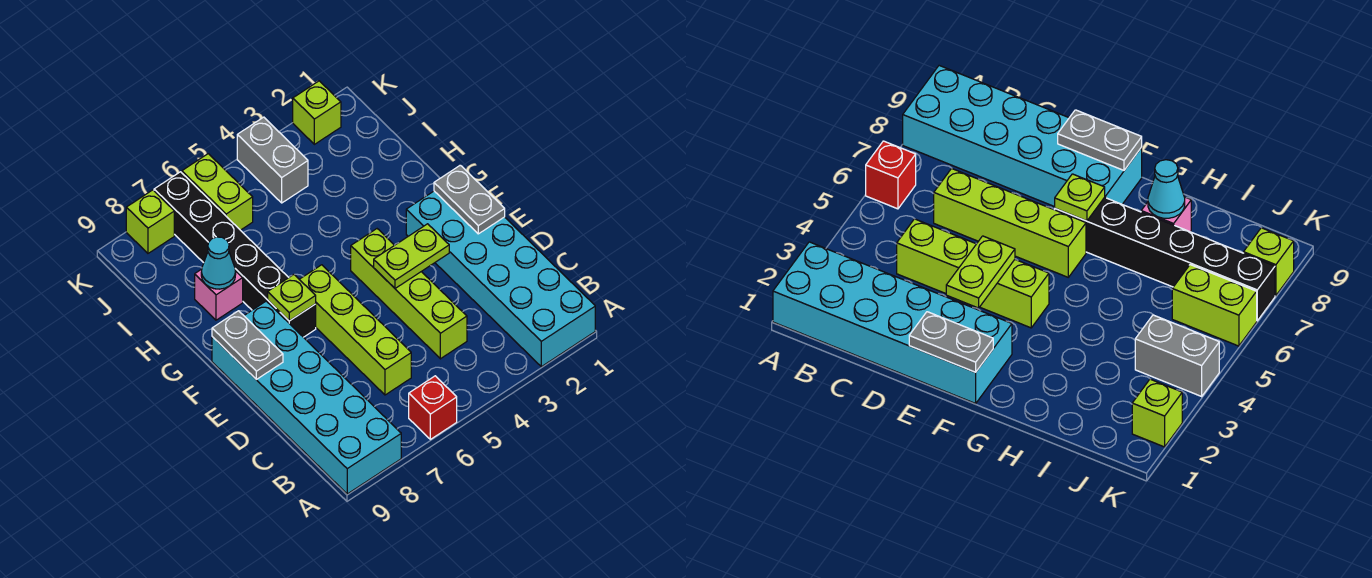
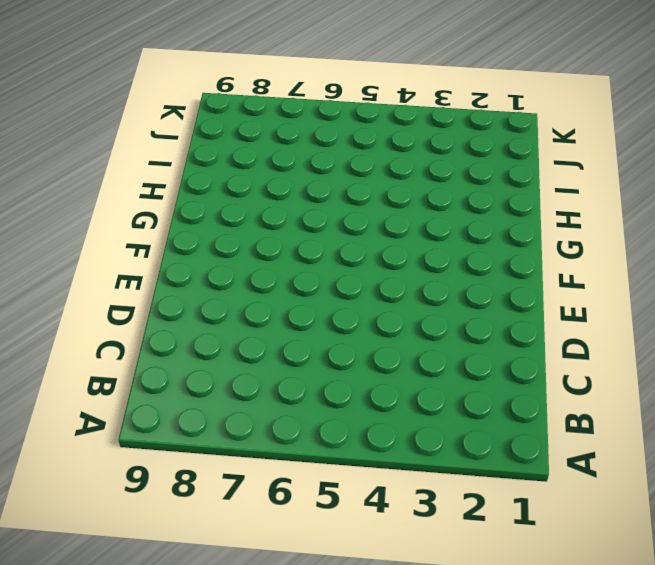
none -> cyan 2x6 brick [406,191,595,367]
none -> red 1x1 brick [409,376,457,439]
none -> cyan 2x6 brick [212,301,401,494]

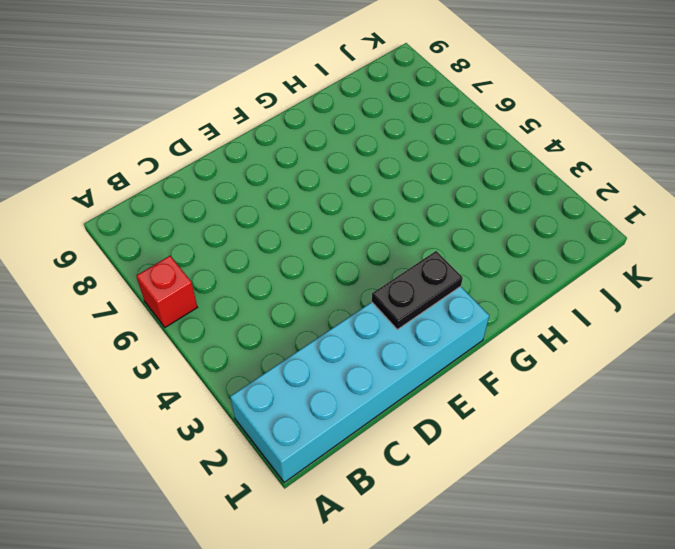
black 1x2 plate [372,251,463,330] -> none
none -> cyan 2x6 brick [212,301,401,494]
none -> lime 1x4 brick [351,229,467,359]
none -> lime 1x4 brick [299,265,411,395]

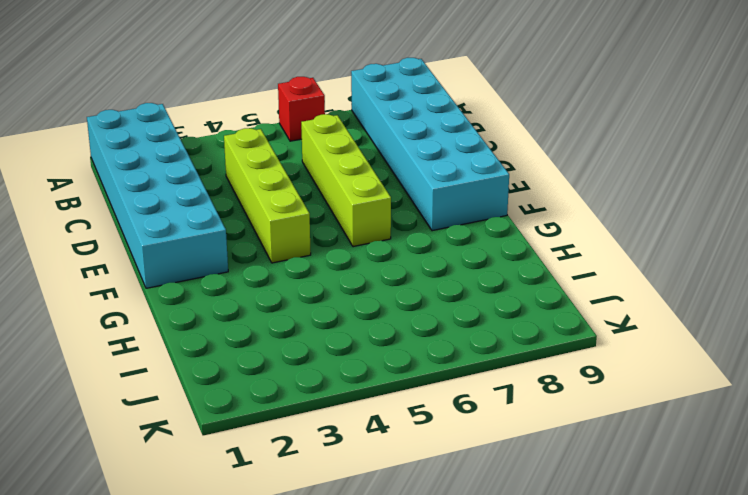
none -> black 1x6 brick [154,172,316,337]
none -> pink 1x1 brick [195,269,243,320]
none -> grey 1x2 brick [237,117,308,203]

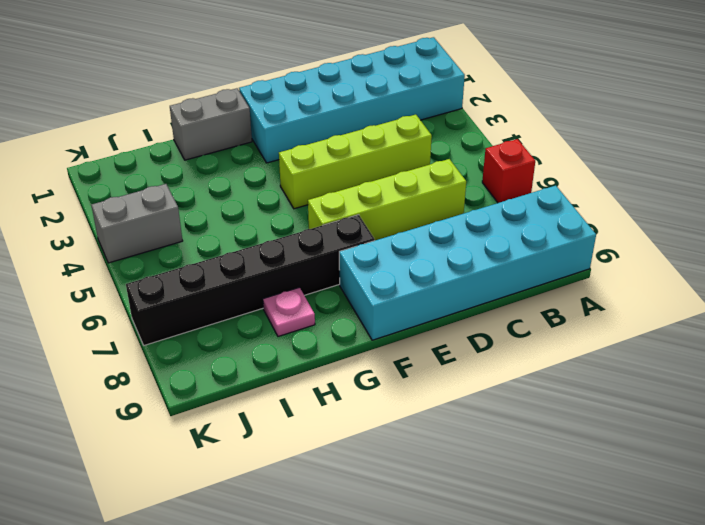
grey 1x2 brick [170,88,252,160] -> none
pink 1x1 plate [263,287,315,337] -> pink 1x1 brick [195,269,243,320]
none -> lime 1x2 brick [182,154,253,230]
none -> lime 1x1 brick [293,81,341,144]
none -> lime 1x1 brick [126,190,174,253]

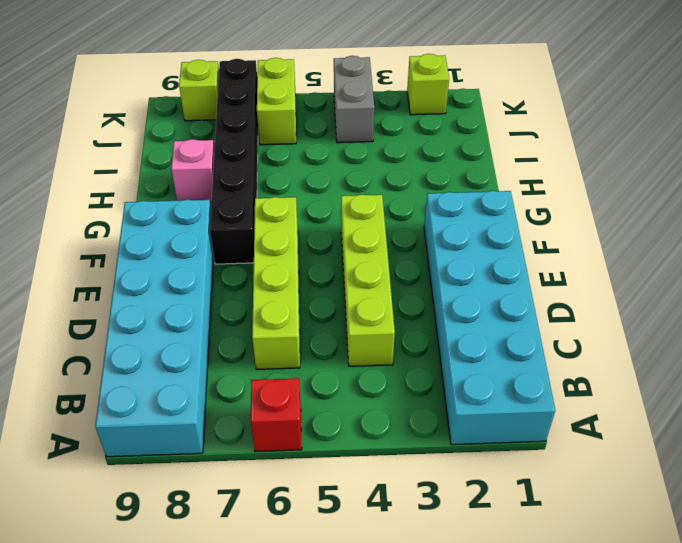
none -> grey 1x2 plate [434,165,505,234]
none -> lime 1x2 plate [374,224,449,288]
none -> grey 1x2 plate [212,311,283,379]

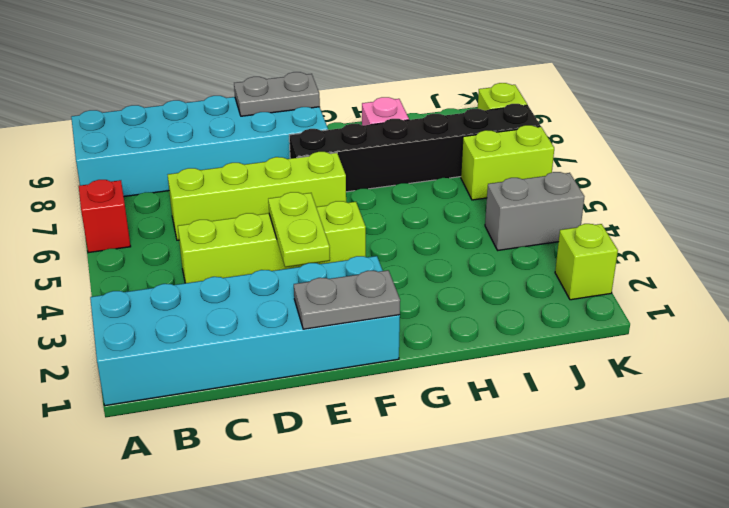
none -> lime 1x1 plate [268,275,316,321]
none -> cyan 1x1 cone [201,237,236,289]

